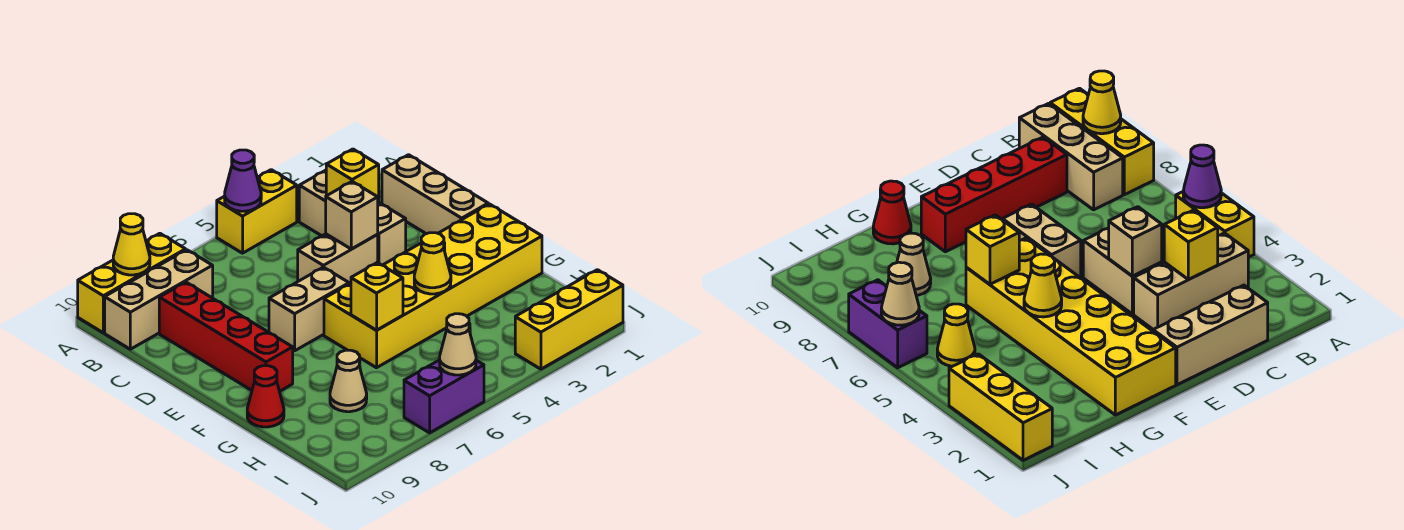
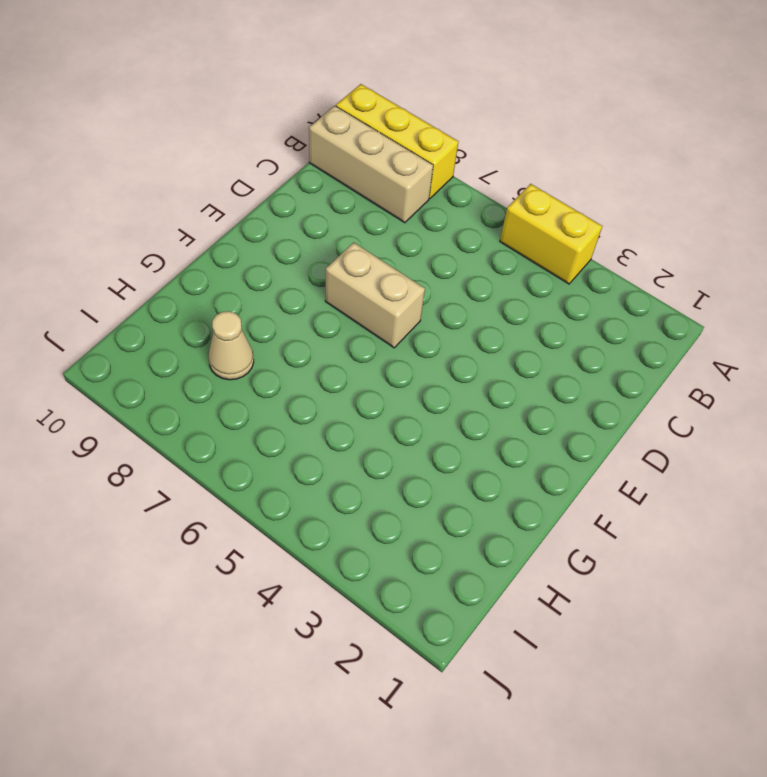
none -> tan 1x3 brick [299,170,406,265]
none -> tan 1x3 brick [382,155,488,234]
none -> red 1x4 brick [159,282,293,391]

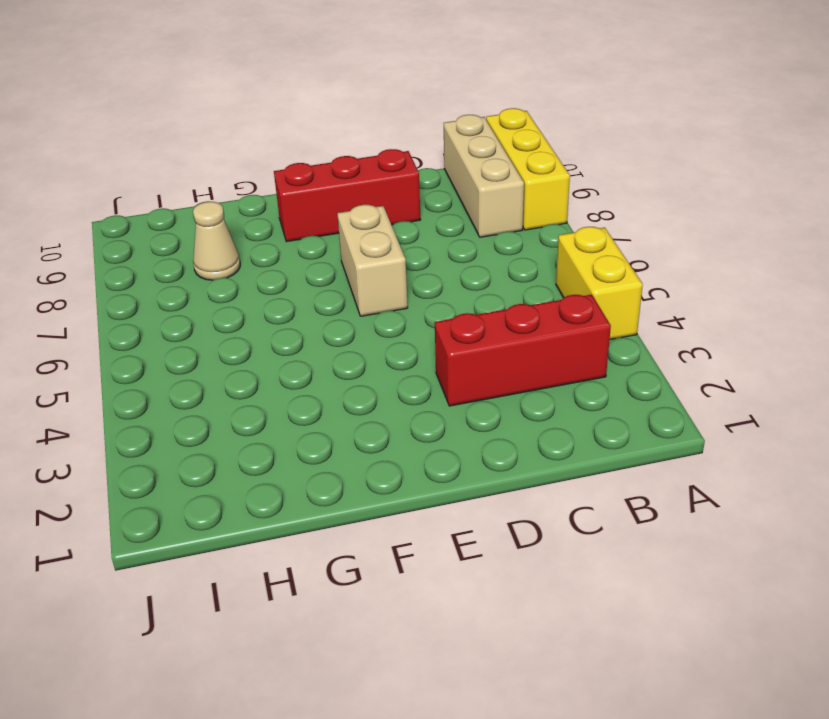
red 1x3 brick [435,295,611,406] -> tan 1x3 brick [299,170,406,265]
red 1x3 brick [274,149,420,242] -> red 1x4 brick [159,282,293,391]
none -> tan 1x3 brick [382,155,488,234]
none -> tan 1x2 brick [298,234,378,284]
none -> yellow 2x6 brick [324,204,542,368]

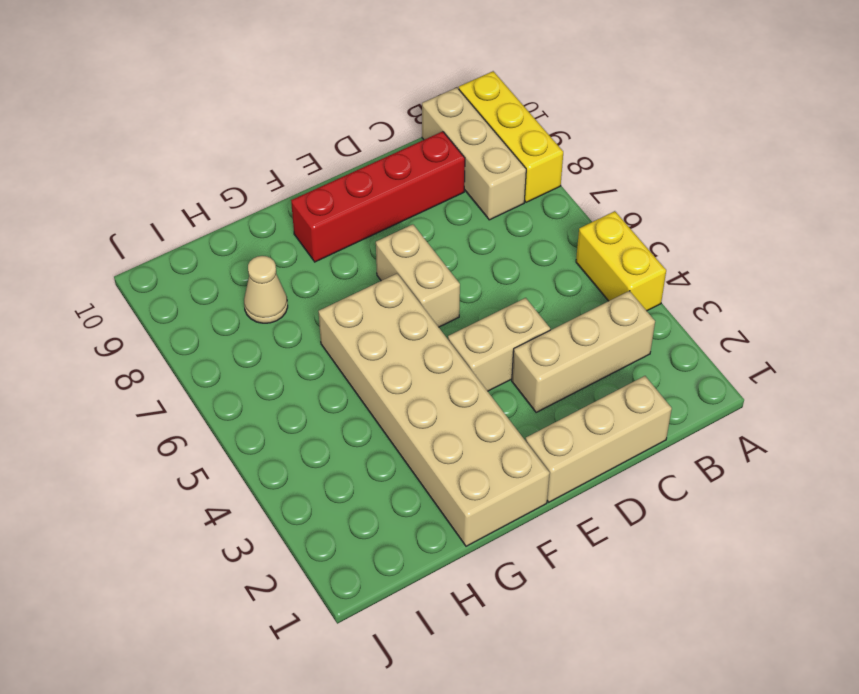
tan 1x2 brick [448,298,550,391] -> tan 1x2 brick turned to [298,234,378,284]
tan 2x6 brick [318,274,550,546] -> yellow 2x6 brick [324,204,542,368]
none -> red 1x1 cone [247,366,284,427]
none -> yellow 1x1 cone [937,304,975,366]
none -> yellow 1x3 brick [515,270,623,369]

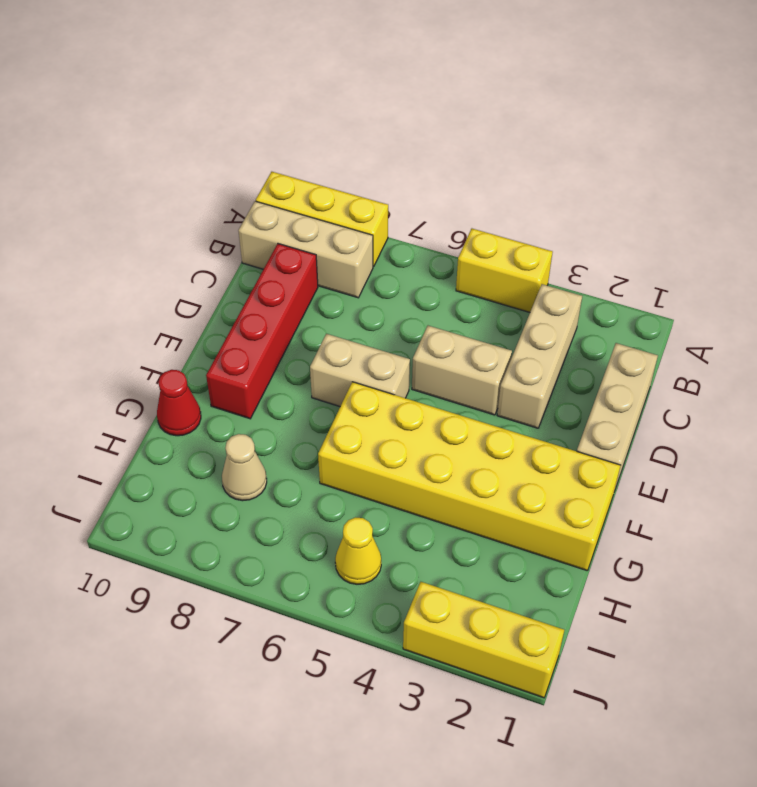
none -> purple 1x2 brick [404,360,484,433]
none -> purple 1x1 cone [225,150,261,211]
none -> yellow 1x1 cone [113,214,150,275]

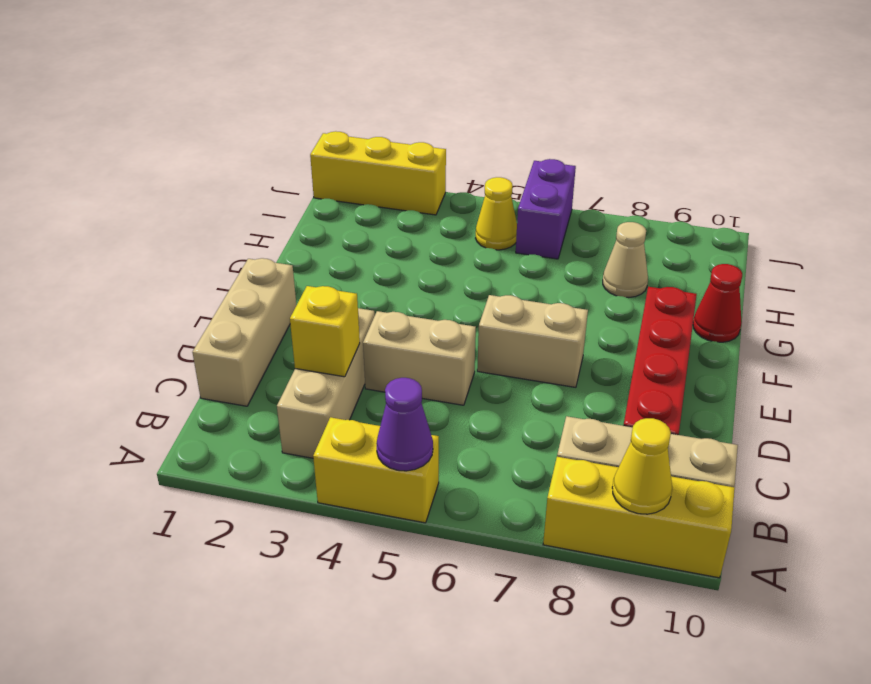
purple 1x2 brick [516,159,576,259] -> purple 1x2 brick turned to [404,360,484,433]
none -> yellow 2x6 brick [324,204,542,368]
none -> tan 1x1 brick [326,182,378,249]
none -> yellow 1x1 cone [414,233,451,294]

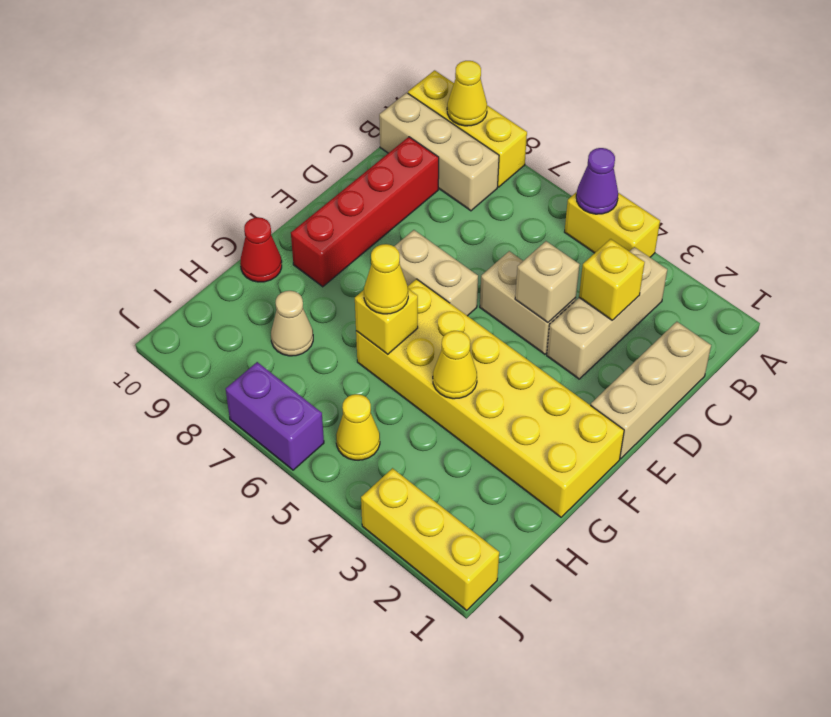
yellow 1x1 cone [364,244,408,314] -> none
none -> tan 1x1 cone [440,314,476,375]

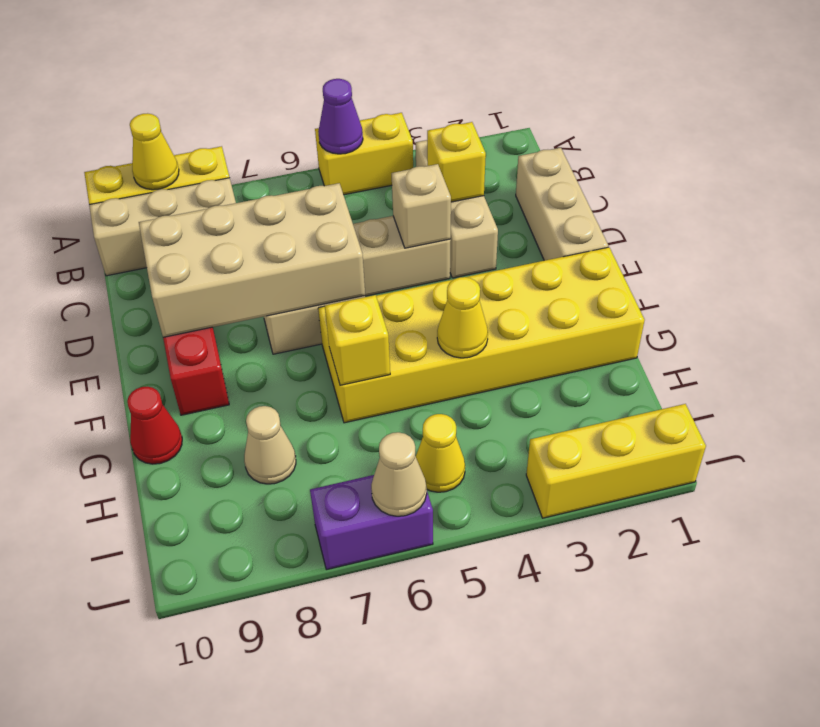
tan 2x4 brick [139,183,365,337] -> none

